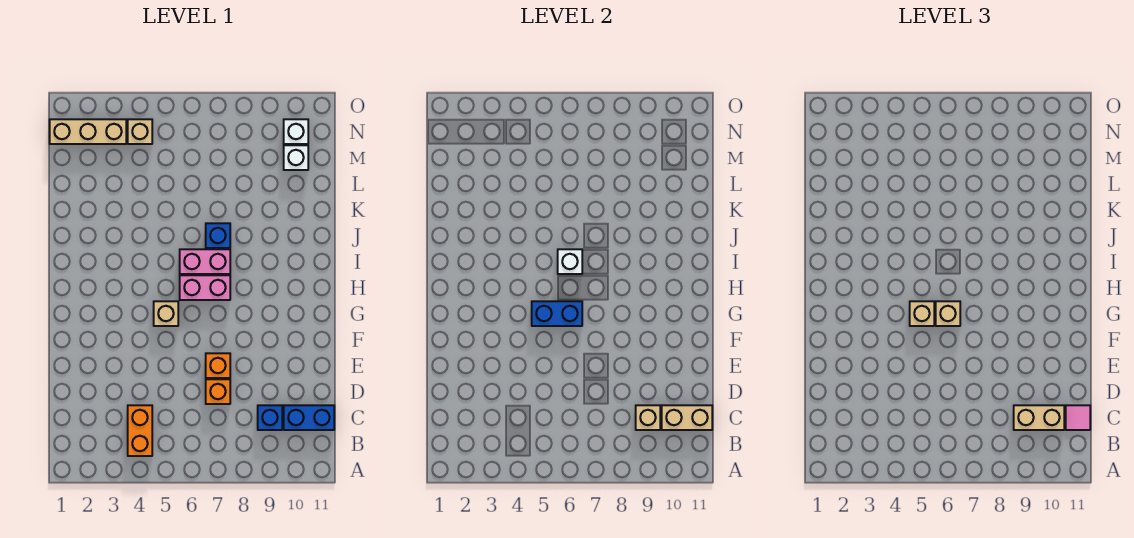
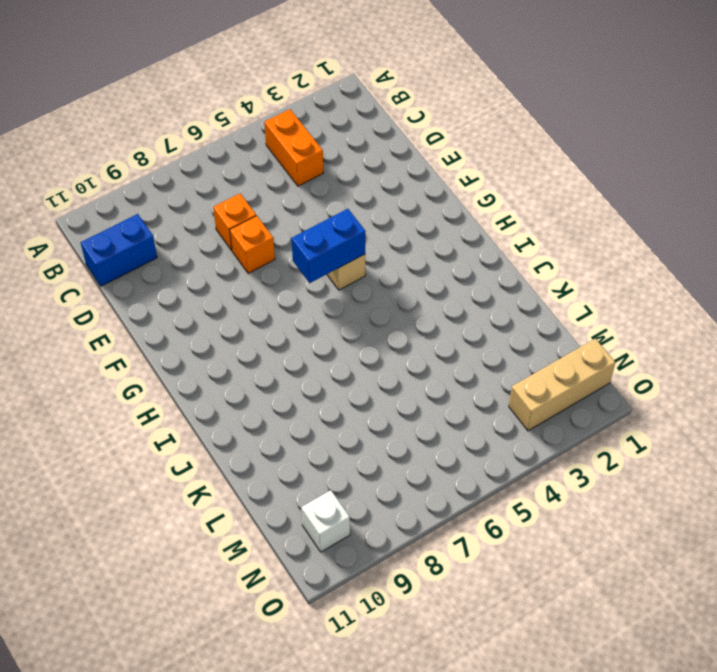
none -> blue 1x1 brick [258,405,282,430]
none -> pink 1x2 brick [180,275,230,300]
none -> pink 1x2 brick [180,249,230,274]

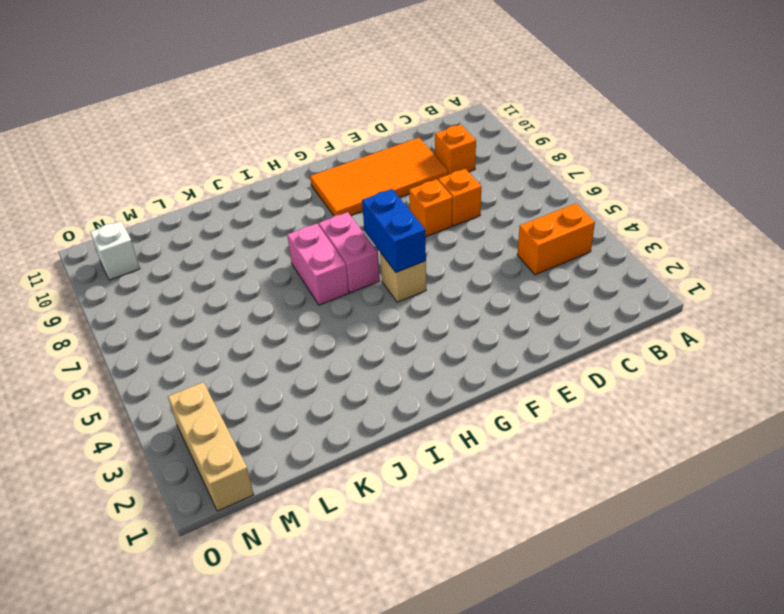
orange 1x1 brick [435,124,476,175] -> blue 1x1 brick [258,405,282,430]
orange 2x4 tile [310,138,448,216] -> none
none -> blue 1x2 brick [284,405,334,430]
none -> blue 1x1 brick [206,223,230,248]
none -> white 1x1 brick [284,145,308,170]

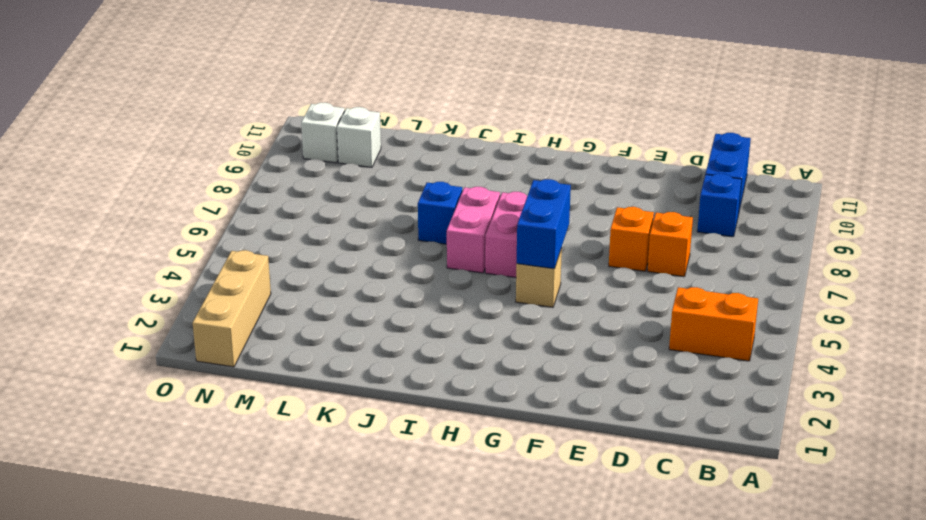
none -> tan 1x1 brick [128,119,152,144]
none -> tan 1x1 brick [636,405,660,430]
none -> tan 1x2 brick [662,405,712,430]

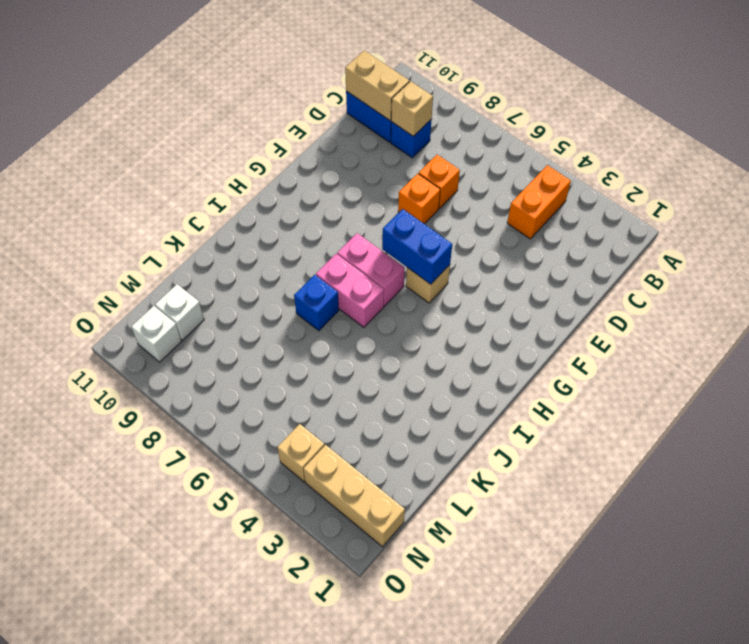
none -> white 1x1 brick [558,249,582,274]
none -> tan 1x2 brick [1014,405,1064,430]
none -> pink 1x1 tile [1066,405,1090,430]

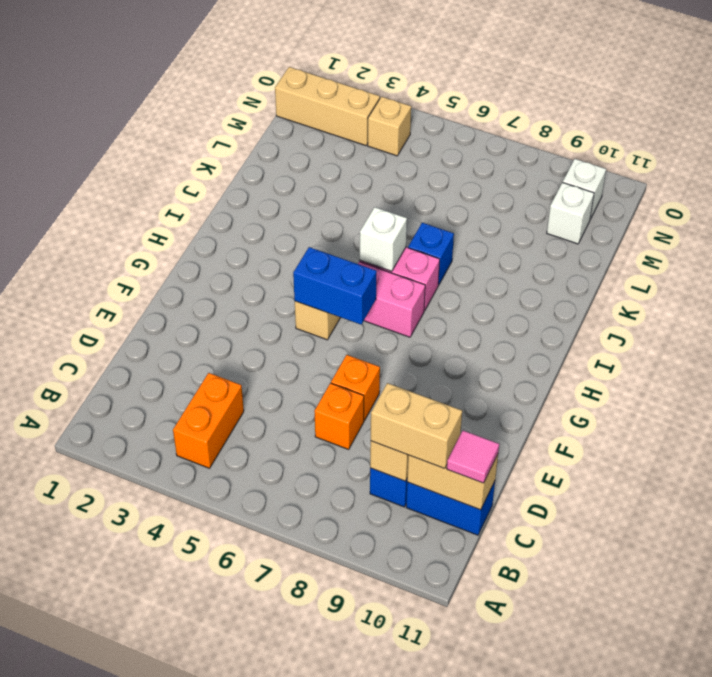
none -> tan 1x1 brick [910,301,934,326]
none -> tan 1x1 brick [936,301,960,326]

